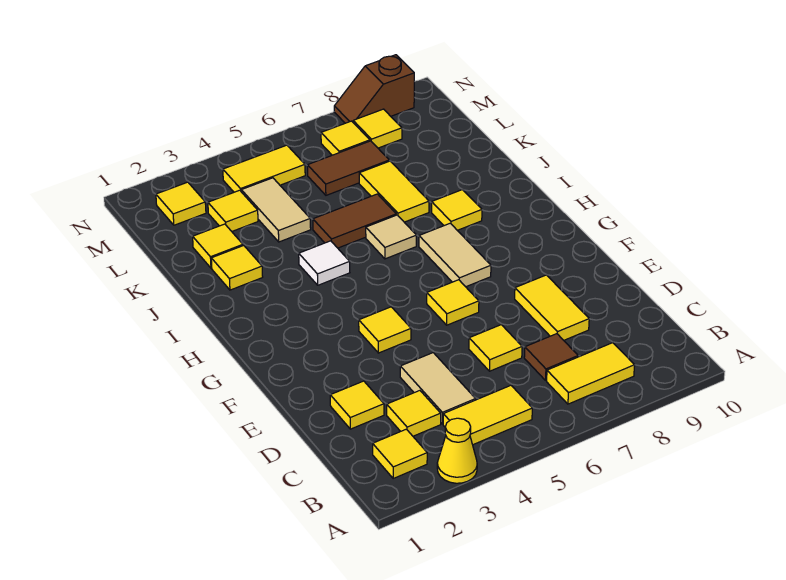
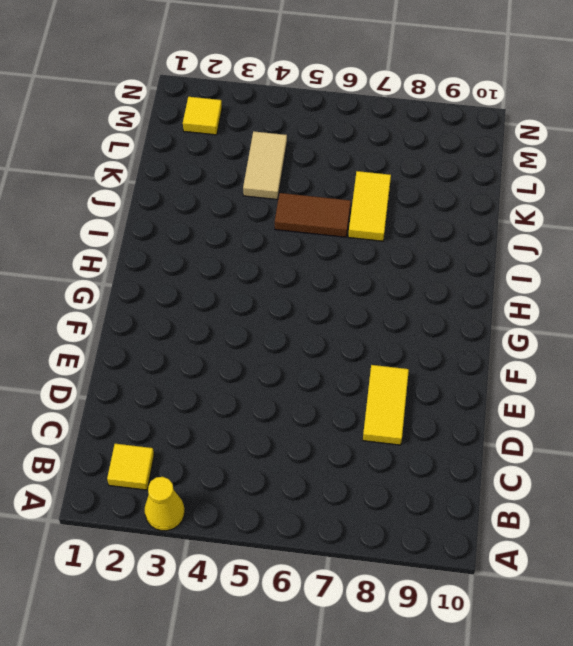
none -> yellow 1x2 tile [443,385,532,445]
none -> yellow 1x2 tile [547,343,635,404]
none -> yellow 1x1 tile [387,391,441,436]

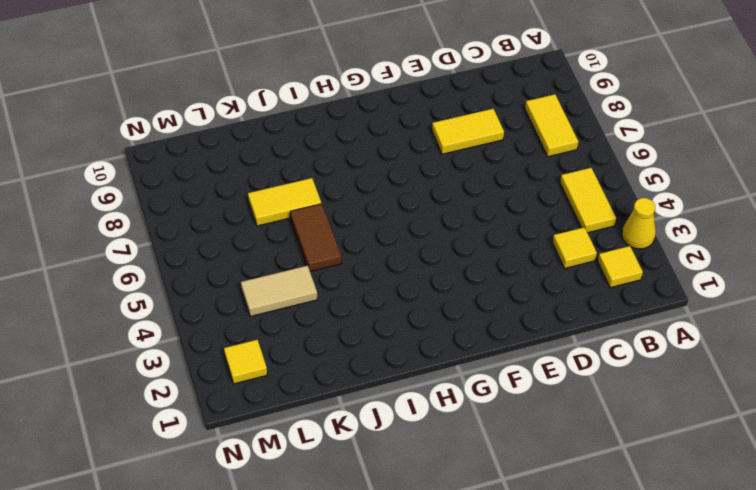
none -> tan 1x2 tile [400,353,476,424]
none -> brown 1x1 tile [524,334,578,380]
none -> yellow 1x1 tile [330,381,384,429]

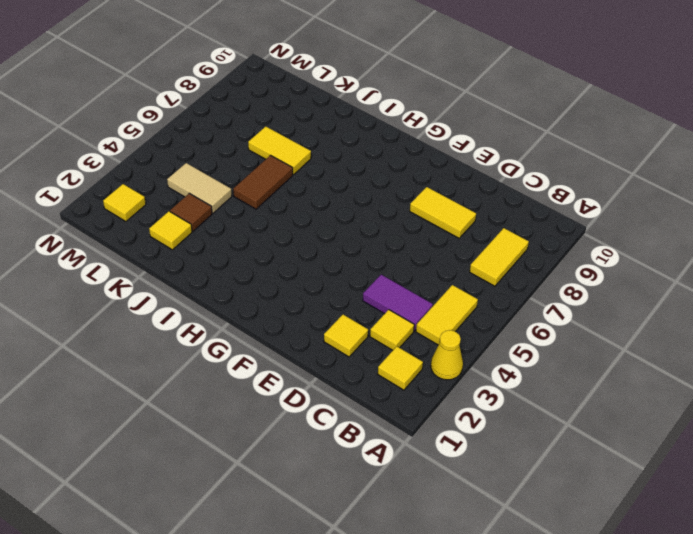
purple 1x2 tile [363,275,433,331] -> tan 1x2 tile [400,353,476,424]
brown 1x1 tile [170,193,212,231] -> brown 1x1 tile moved to [524,334,578,380]
none -> yellow 1x1 tile [469,325,522,371]
none -> yellow 1x1 tile [359,307,411,353]
none -> yellow 1x1 tile [427,280,479,325]

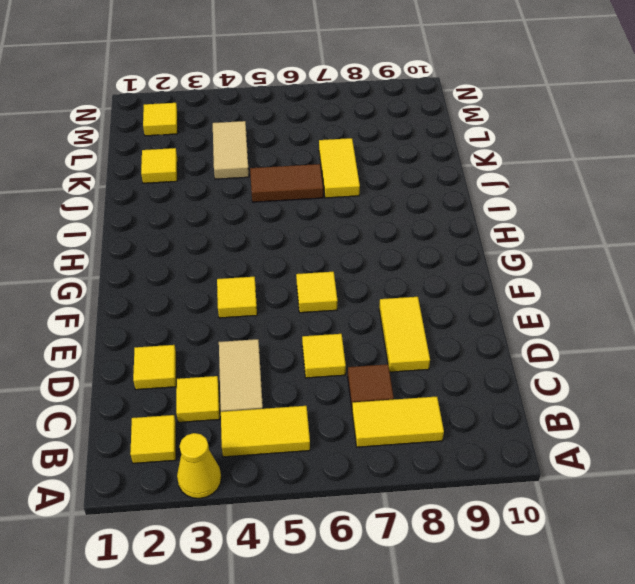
none -> tan 1x2 tile [419,223,491,287]
none -> white 1x1 tile [299,241,350,285]
none -> tan 1x1 tile [366,215,416,259]

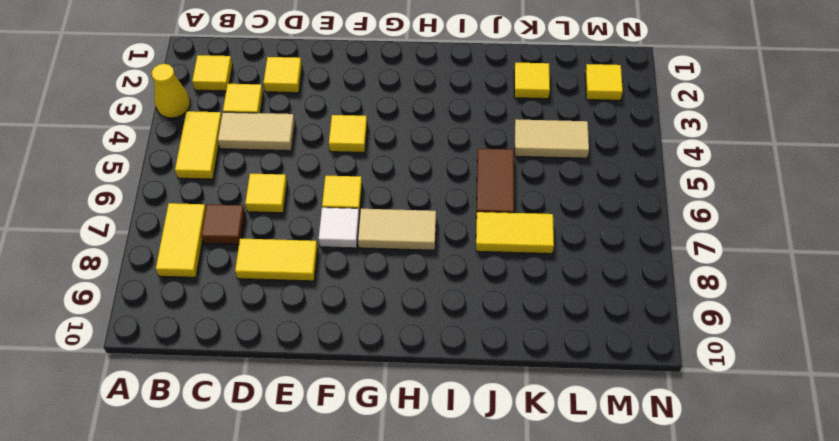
white 1x1 tile [319,208,360,248] -> white 1x1 tile moved to [299,241,350,285]
none -> tan 1x1 tile [366,215,416,259]
none -> yellow 1x1 tile [432,190,482,230]
none -> yellow 1x1 tile [211,246,263,290]

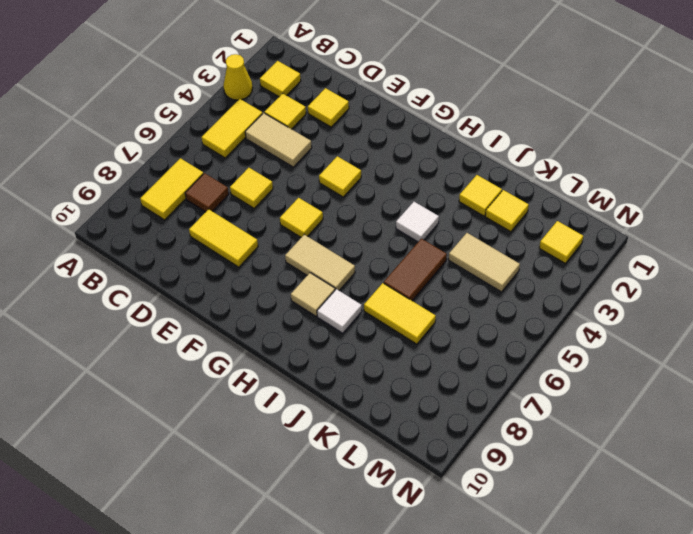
tan 1x1 tile [291,273,335,316] -> tan 1x1 tile moved to [366,215,416,259]
white 1x1 tile [317,289,362,333] -> yellow 1x1 tile [432,190,482,230]
none -> yellow 1x1 tile [208,190,258,231]
none -> brown 1x2 tile [307,141,389,195]
none -> yellow 1x2 tile [223,145,305,192]

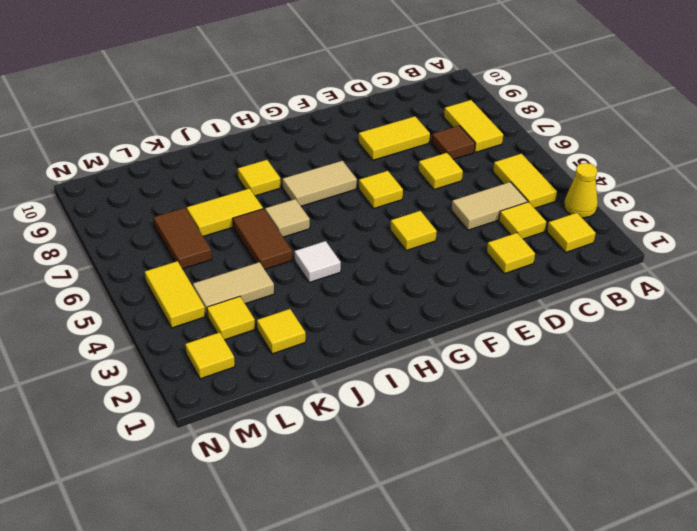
none -> yellow 1x1 tile [211,246,263,290]
none -> yellow 1x1 tile [321,121,370,155]
none -> yellow 1x1 tile [353,109,402,148]

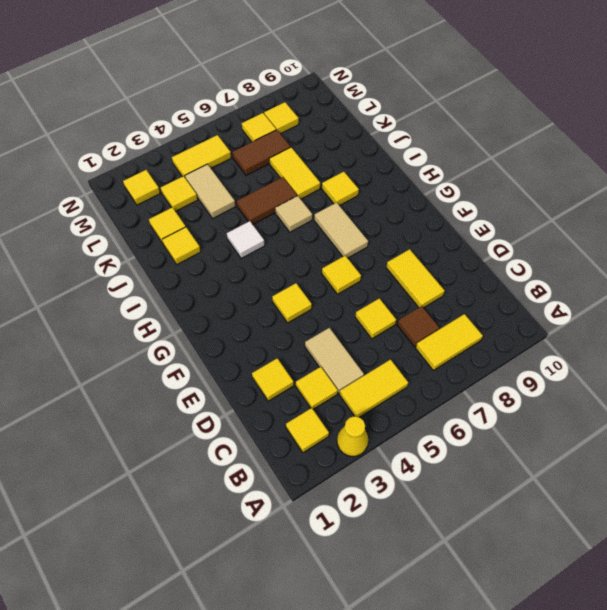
none -> brown 1x2 slope [334,55,414,123]

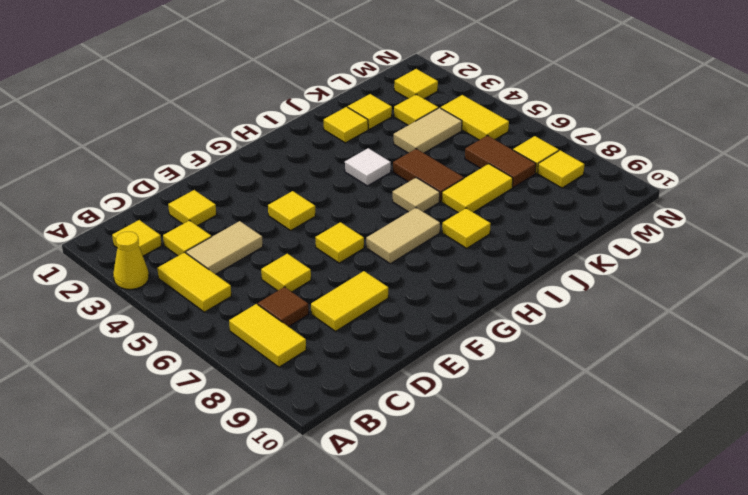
none -> brown 1x2 slope [334,55,414,123]

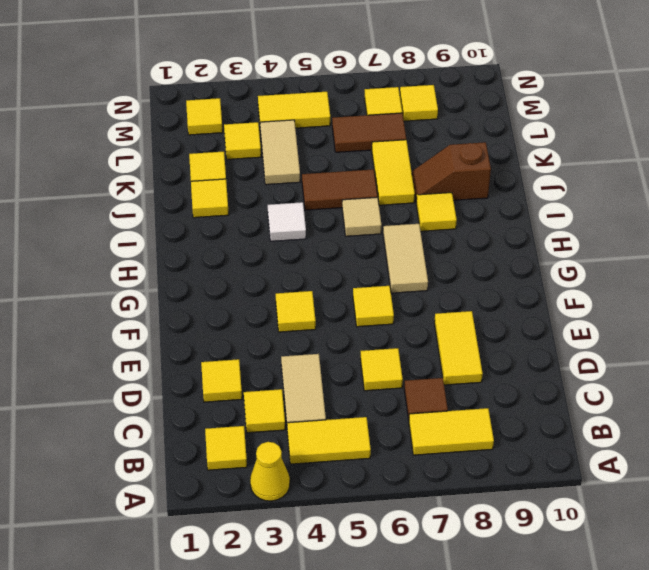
brown 1x2 slope [412,142,491,200] -> brown 1x2 slope moved to [334,55,414,123]

